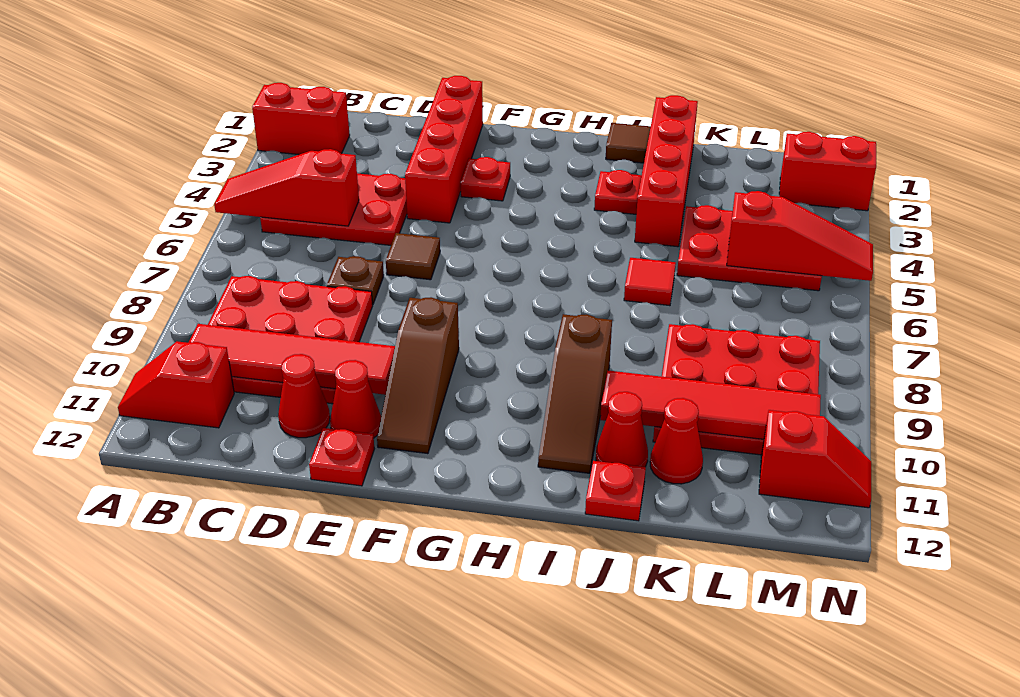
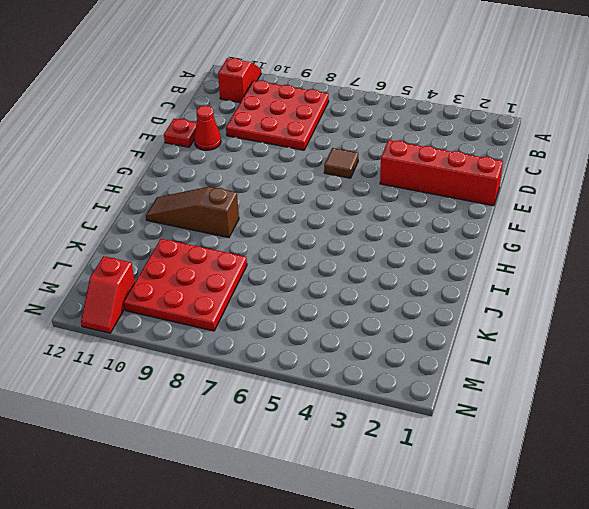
none -> red 1x2 brick [252,83,350,155]
none -> red 2x3 plate [260,173,407,245]
none -> brown 1x1 plate [327,256,384,305]

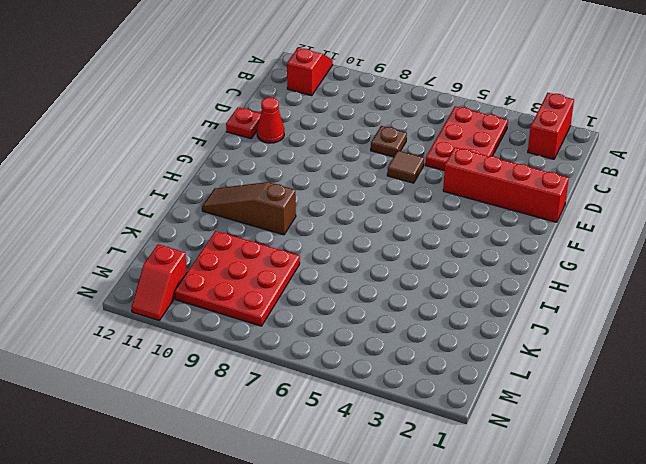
none -> red 3x3 plate [208,276,373,404]
none -> red 1x1 cone [278,354,330,438]
none -> red 1x1 plate [461,157,510,201]

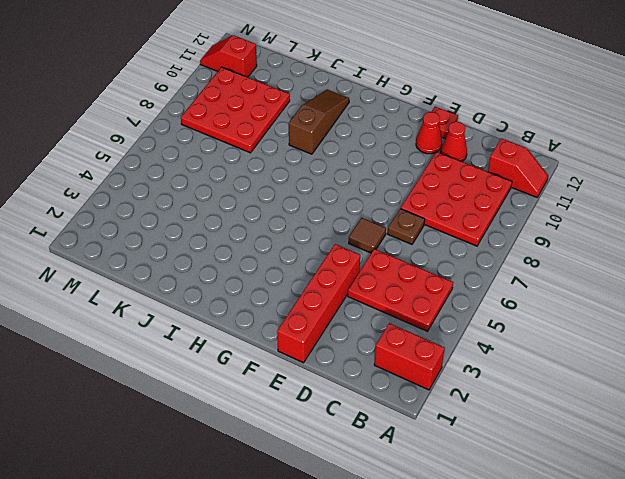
none -> red 1x1 plate [461,157,510,201]
none -> brown 1x3 slope [377,297,459,454]
none -> brown 1x1 tile [606,123,651,163]

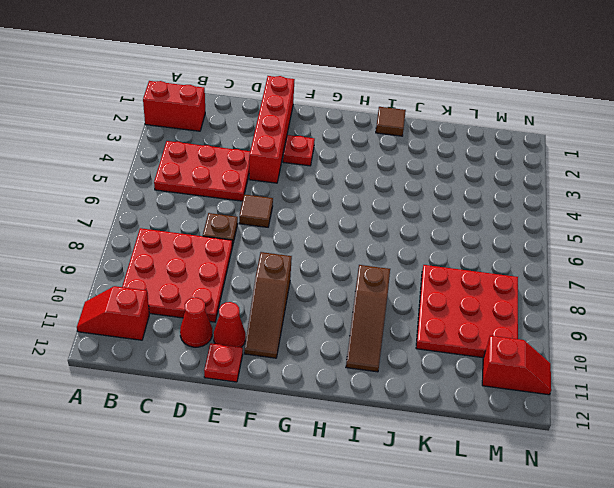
none -> red 1x1 plate [594,170,642,214]
none -> red 1x4 brick [635,95,698,247]
none -> red 1x1 tile [624,258,676,306]

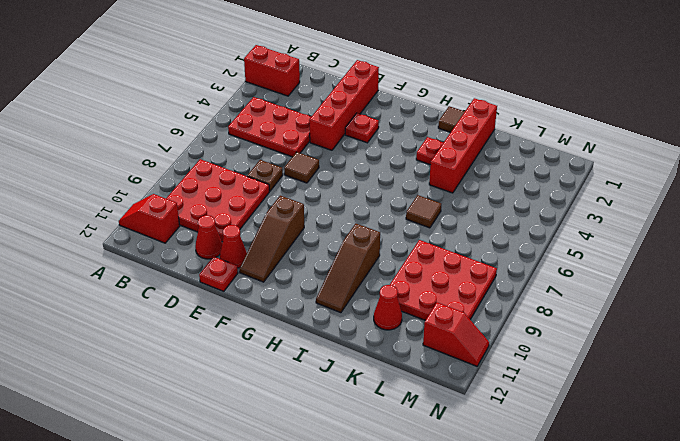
brown 1x1 tile [406,195,441,228] -> red 1x1 tile [624,258,676,306]
none -> red 1x1 cone [596,392,648,467]
none -> red 1x1 plate [585,461,646,521]
none -> red 2x3 plate [677,205,822,291]

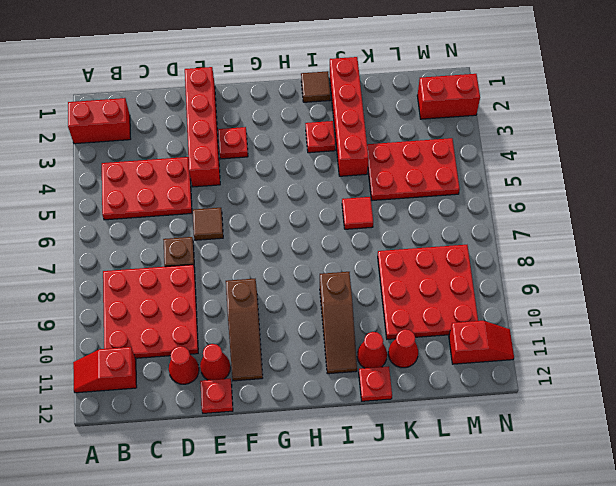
none -> red 1x3 slope [214,149,359,226]
none -> red 1x4 tile [188,324,395,395]
none -> red 1x4 tile [600,370,821,439]

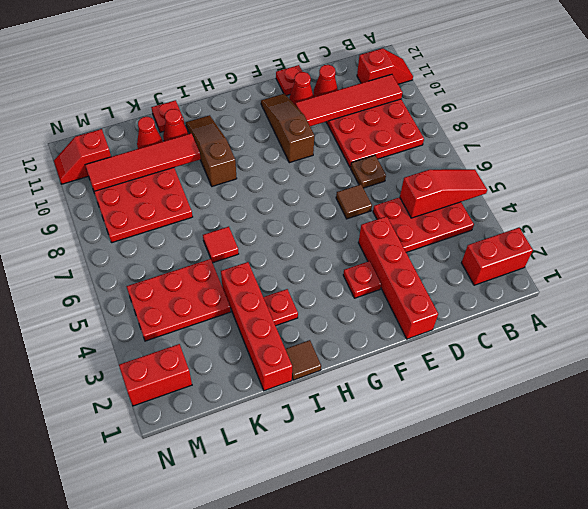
none -> red 1x3 slope [727,191,873,281]

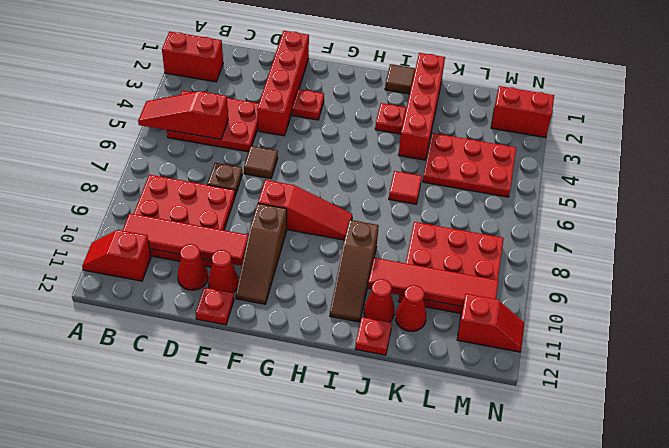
red 1x3 slope [258,180,352,240] -> red 1x3 slope moved to [727,191,873,281]

